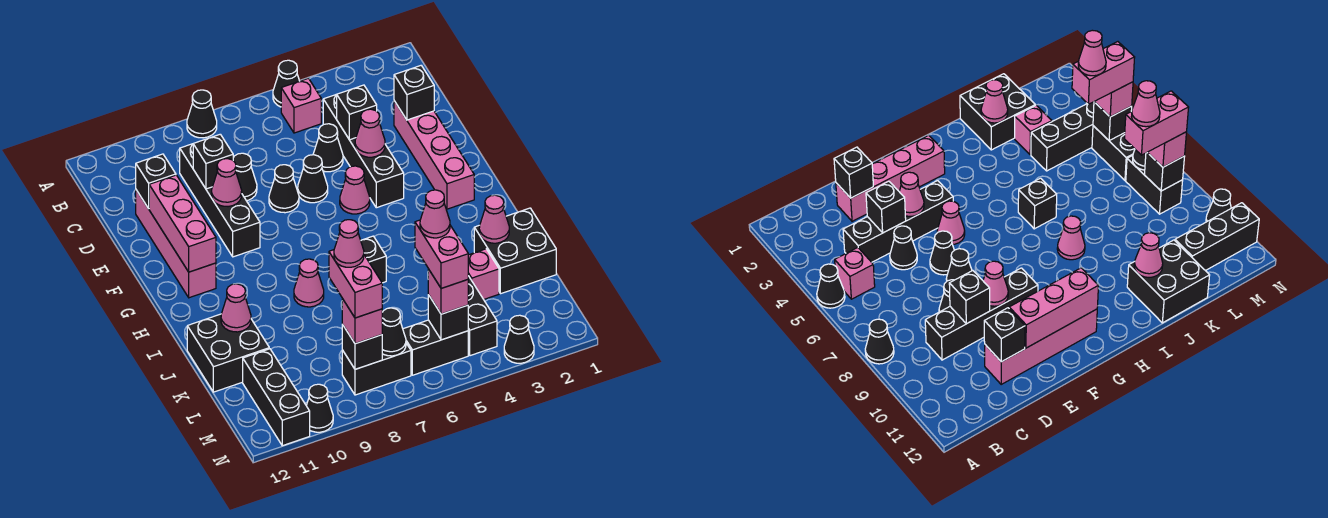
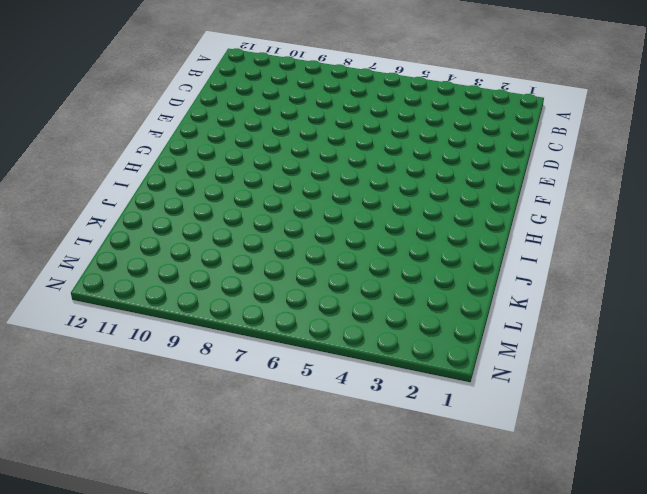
none -> black 1x1 cone [273,60,299,107]
none -> black 1x1 cone [187,90,217,138]
none -> pink 1x1 brick [281,78,321,133]
none -> black 1x4 brick [323,94,404,208]

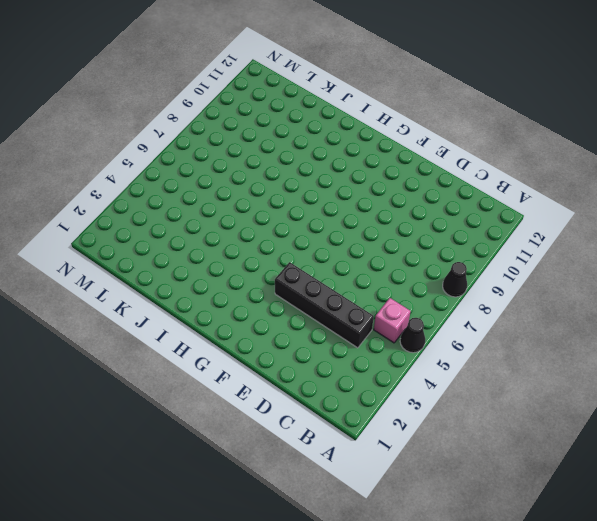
none -> black 1x4 brick [180,144,260,257]
none -> pink 1x4 brick [394,101,474,209]
none -> black 1x1 cone [313,124,343,172]
none -> black 1x1 cone [233,153,257,201]

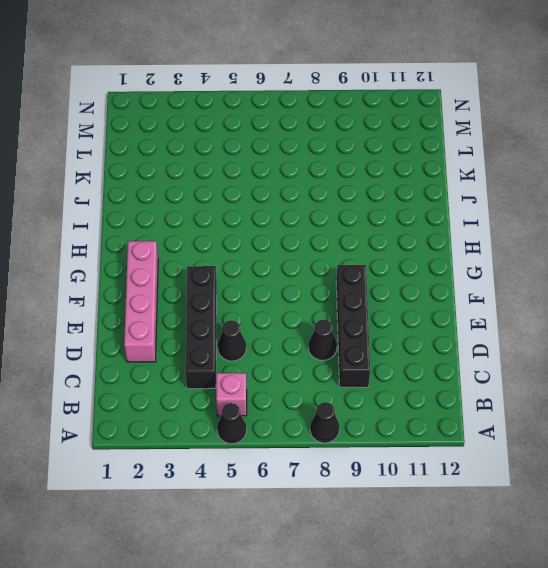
none -> pink 1x4 brick [136,190,216,298]
none -> black 1x1 cone [298,155,328,203]
none -> black 1x1 cone [269,165,299,213]
none -> pink 1x1 cone [340,166,370,214]

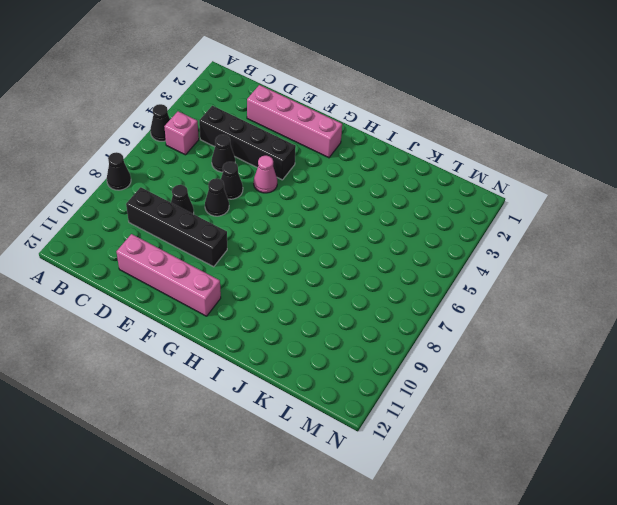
none -> black 1x1 brick [361,236,386,283]
none -> pink 1x1 cone [294,259,324,307]
none -> black 2x2 brick [474,208,556,294]
none -> black 2x2 brick [187,314,269,392]

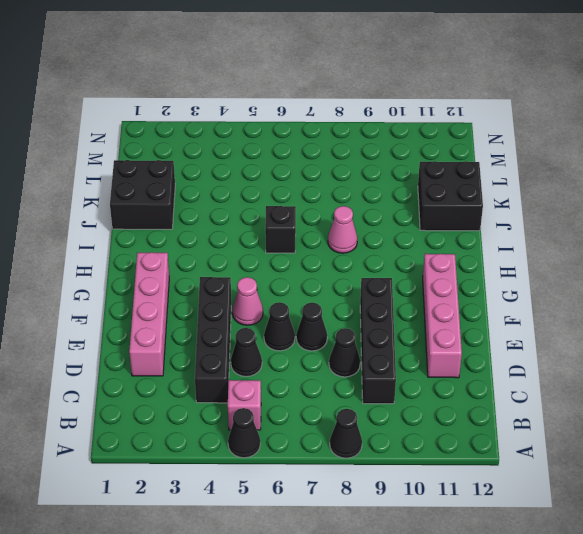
none -> pink 1x1 brick [468,249,499,299]
none -> black 1x3 brick [468,276,497,356]
none -> black 1x3 brick [243,349,310,446]
none -> black 1x2 brick [403,320,468,375]

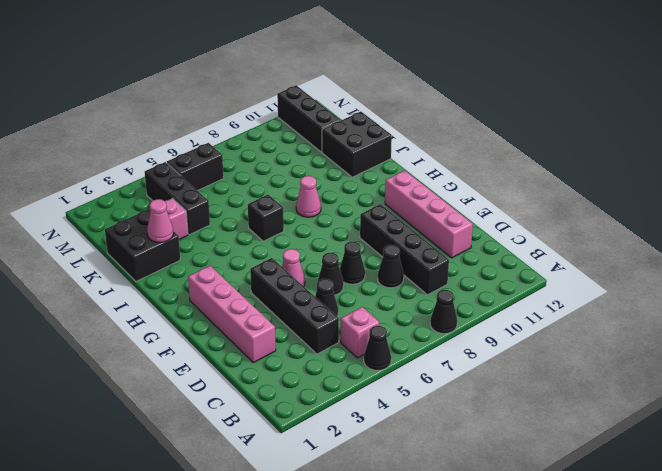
none -> black 1x2 brick [342,343,411,395]
none -> black 1x1 cone [504,315,534,363]
none -> black 1x1 cone [306,384,333,432]
none -> black 1x1 brick [394,66,434,120]

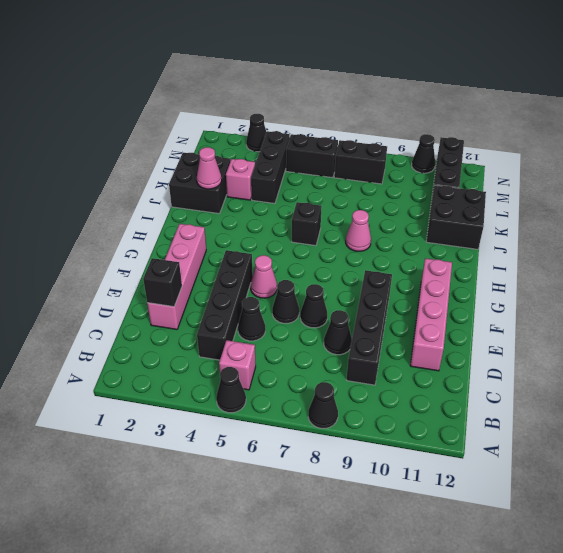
none -> black 1x1 brick [337,85,377,140]
none -> black 1x1 brick [193,134,233,189]
none -> black 1x1 brick [136,154,176,209]
none -> pink 1x1 cone [355,109,385,157]

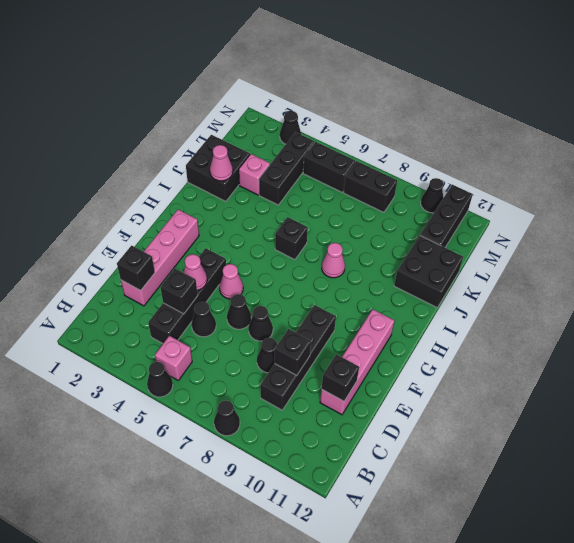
none -> pink 1x1 cone [212,159,242,207]
none -> pink 1x3 brick [149,175,216,272]
none -> pink 1x1 cone [221,284,251,332]
none -> black 1x1 brick [428,295,468,340]

